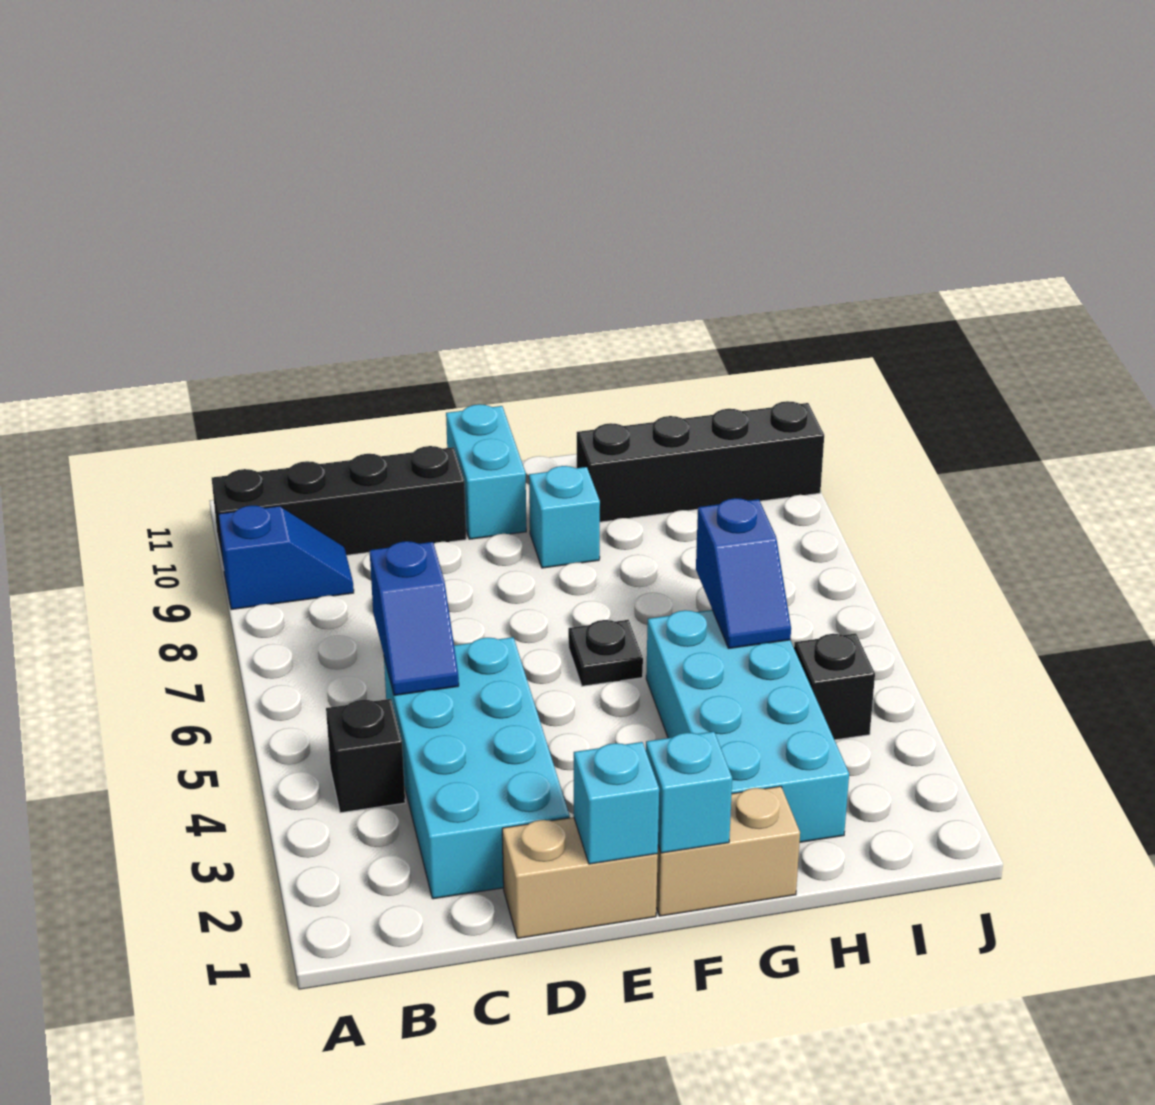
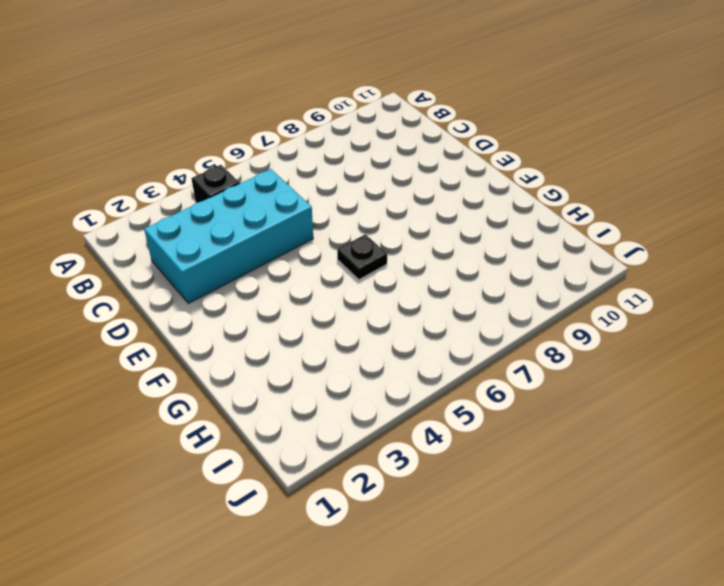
none -> blue 1x2 slope [218,505,354,610]
none -> black 1x4 brick [212,446,466,569]
none -> tan 1x2 brick [502,817,658,939]

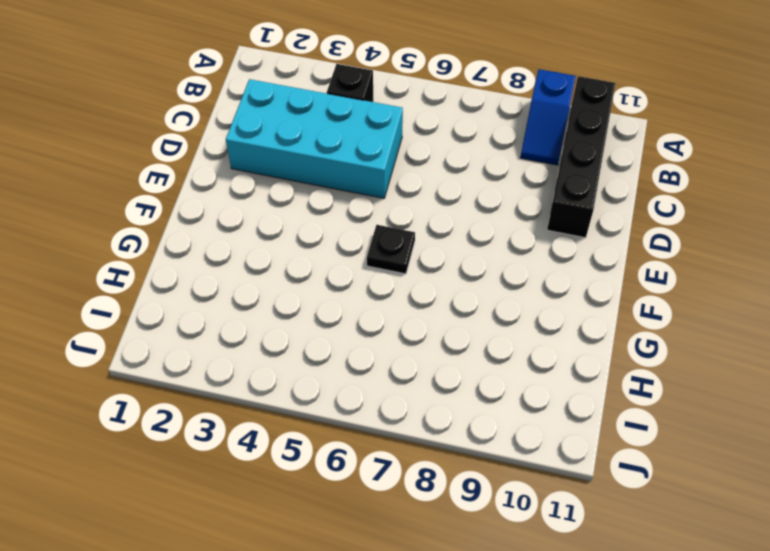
none -> tan 1x2 brick [502,817,658,939]
none -> cyan 1x2 brick [446,404,526,539]
none -> tan 1x2 brick [656,786,800,916]

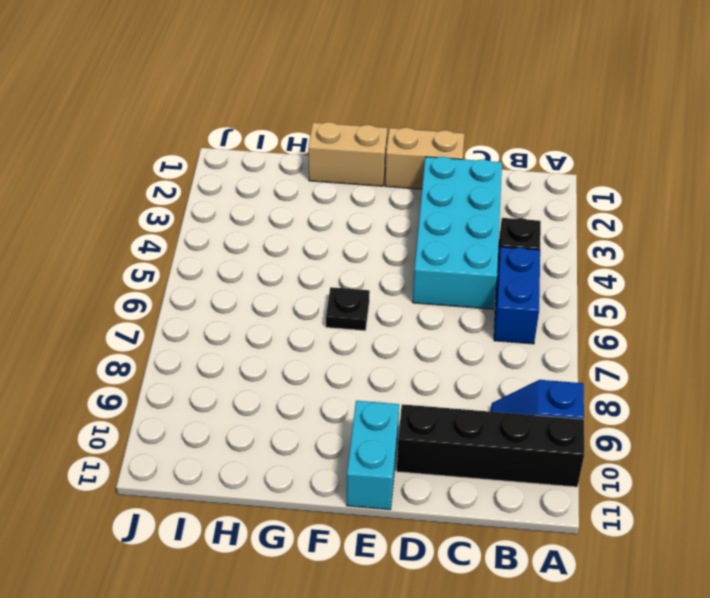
blue 1x2 brick [494,247,540,344] -> none
none -> cyan 1x1 brick [529,466,600,568]
none -> cyan 2x4 brick [646,610,849,842]
none -> black 1x4 brick [577,401,824,522]

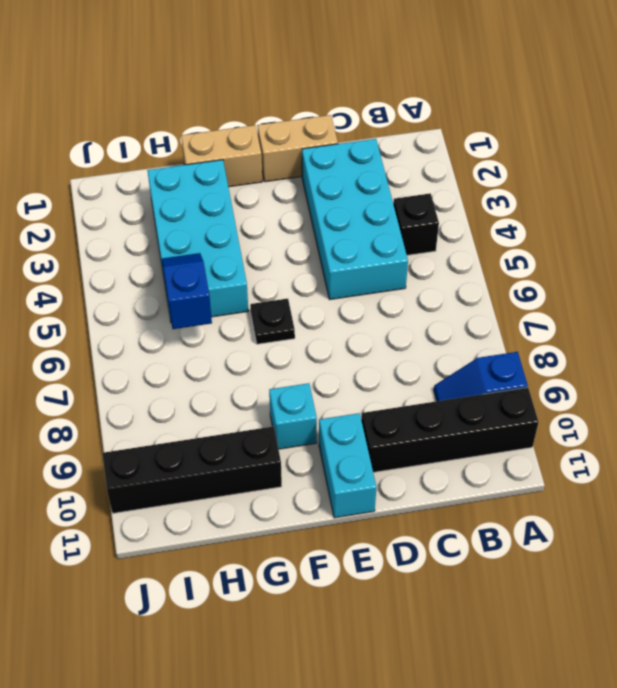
none -> black 1x1 brick [794,633,875,740]
none -> blue 1x2 slope [369,541,459,695]
none -> cyan 1x1 brick [574,742,659,864]

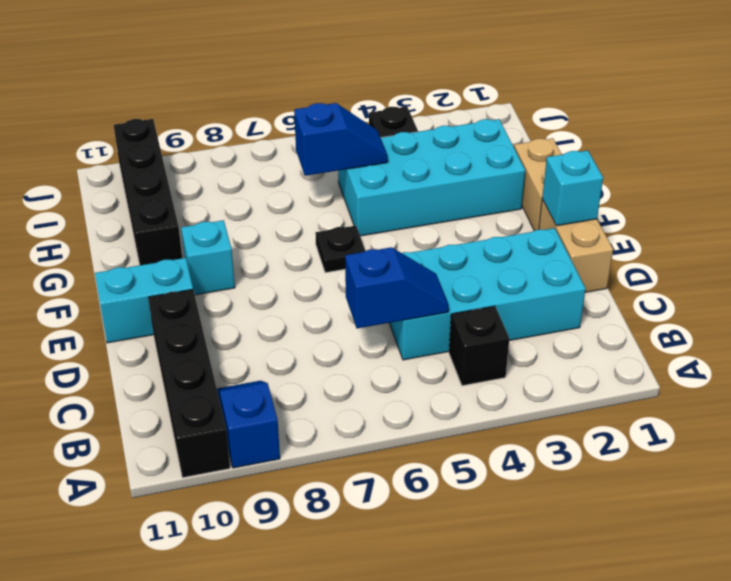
none -> cyan 1x1 brick [646,732,732,853]

